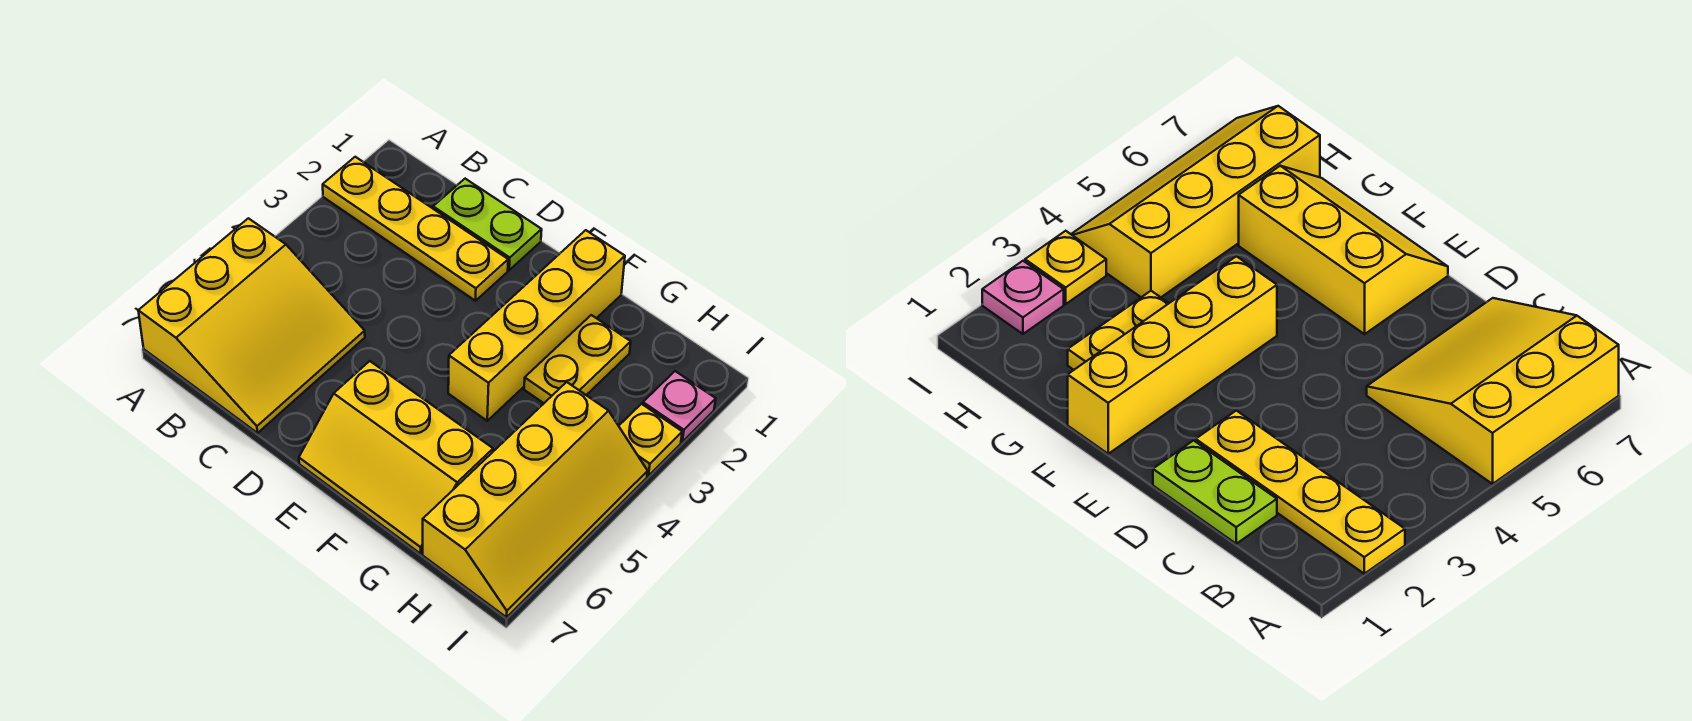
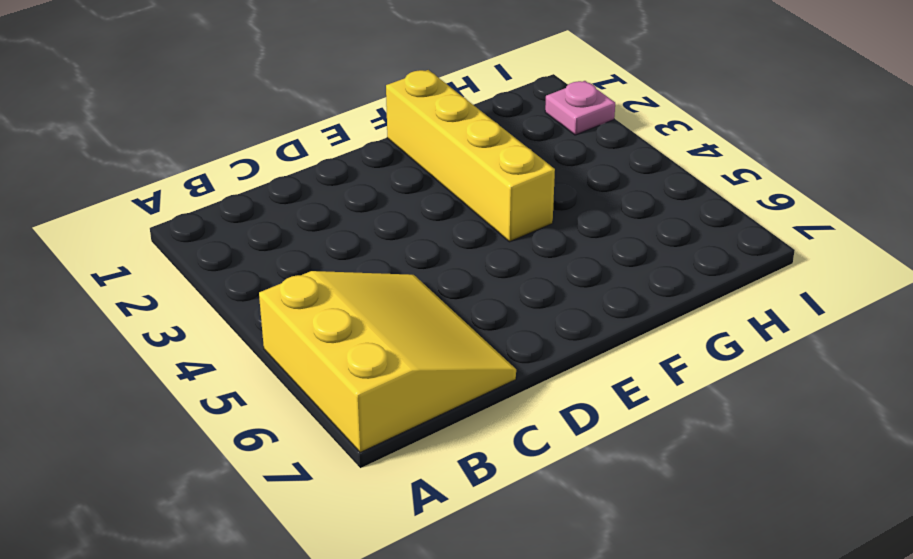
none -> yellow 1x4 plate [323,157,508,301]
none -> lime 1x2 plate [433,179,542,270]

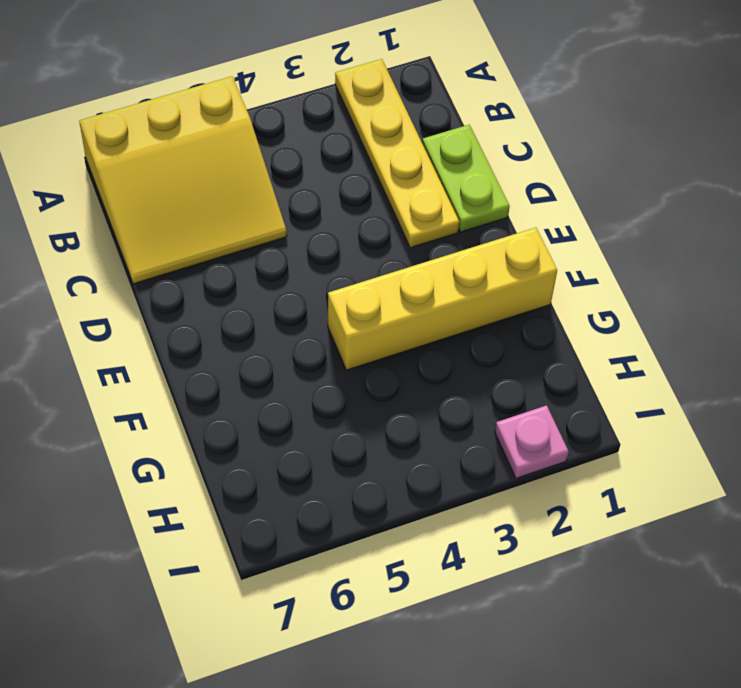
none -> yellow 2x3 slope [299,361,493,554]
none -> yellow 1x2 plate [524,315,631,403]

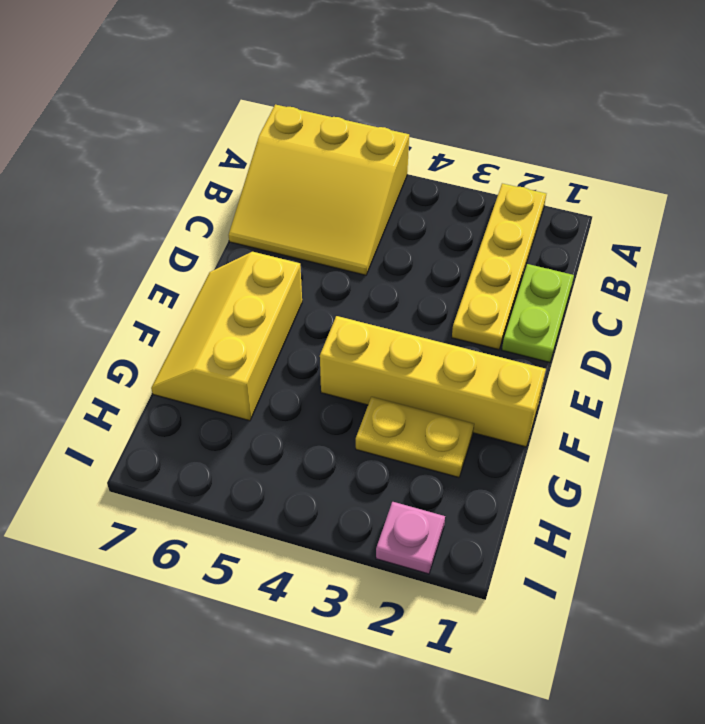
none -> yellow 2x4 slope [423,382,648,617]
none -> yellow 1x1 plate [619,404,682,476]

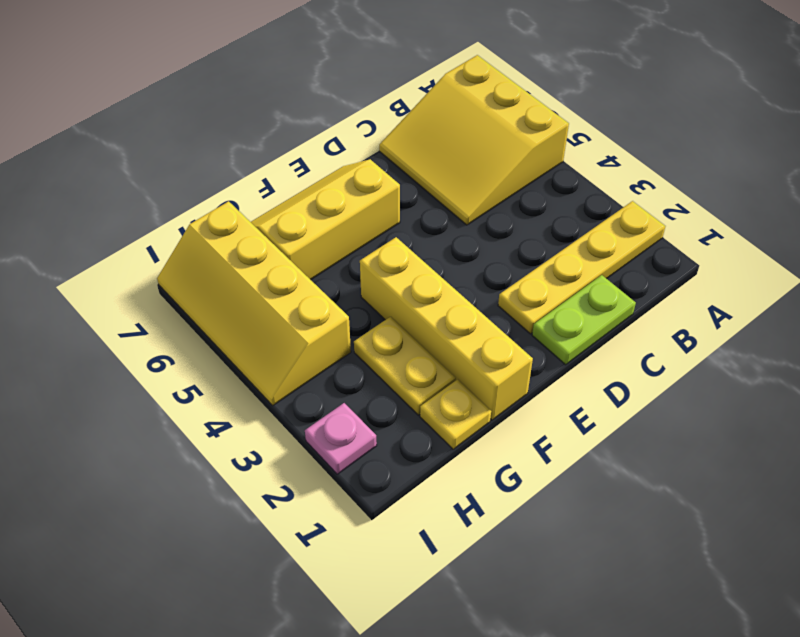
yellow 1x1 plate [420,379,491,449] -> yellow 1x1 plate moved to [619,404,682,476]

